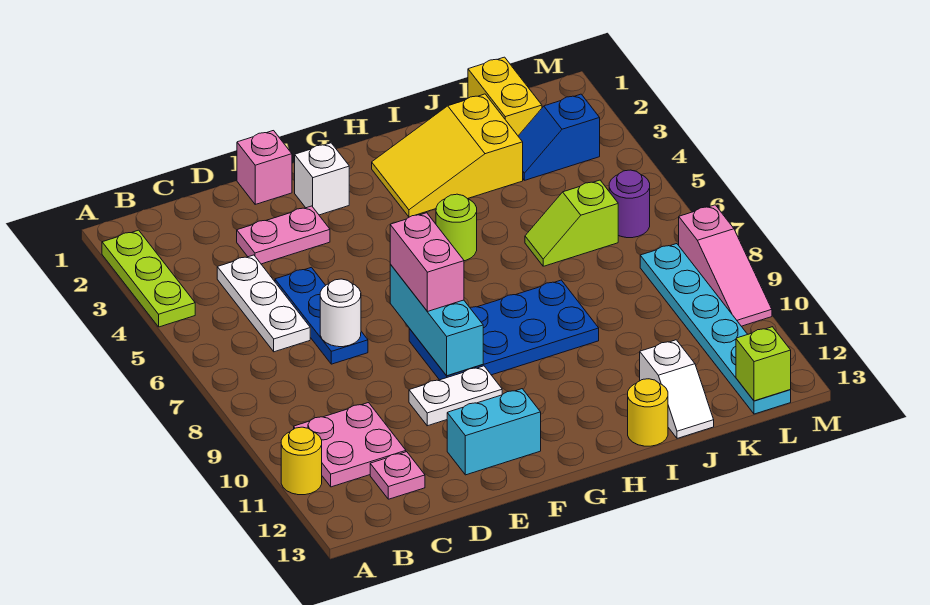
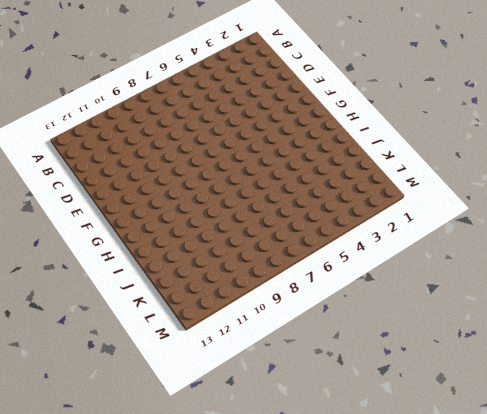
none -> lime 1x3 plate [102,230,195,327]
none -> yellow 1x1 round brick [281,427,322,495]
none -> pink 2x2 plate [294,403,406,487]

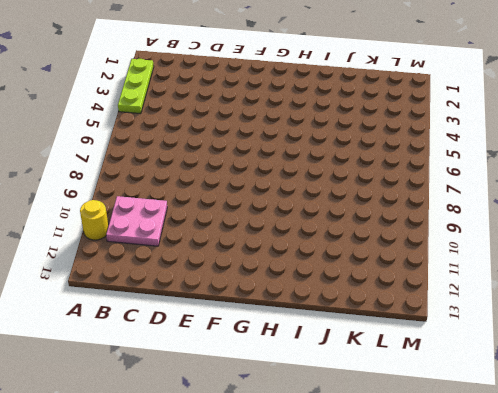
none -> white 1x3 plate [217,255,310,352]
none -> pink 1x1 plate [370,452,425,499]
none -> pink 1x2 plate [237,206,330,264]

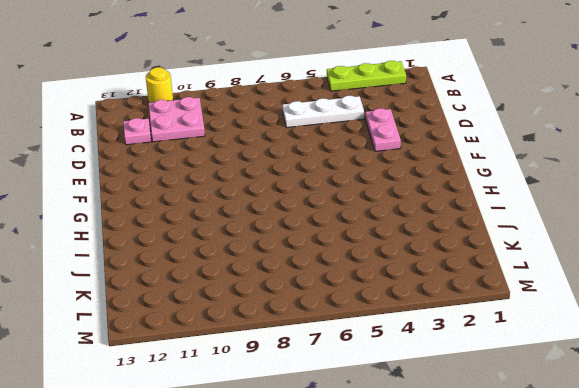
none -> blue 1x3 plate [275,267,368,364]
none -> pink 1x1 brick [237,131,292,204]
none -> white 1x2 plate [409,366,502,426]

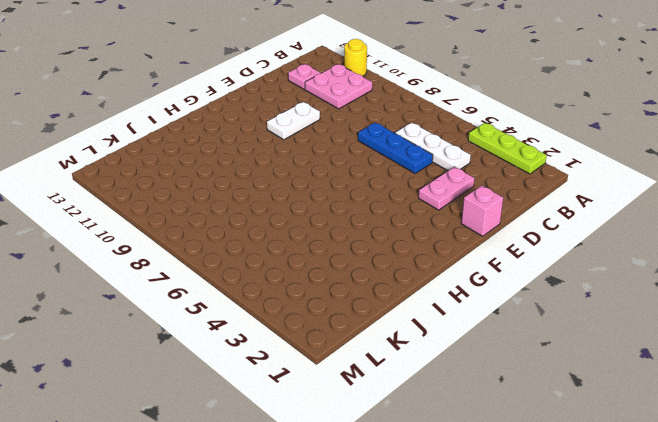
none -> cyan 1x2 brick [447,389,541,475]
none -> white 1x1 brick [295,143,349,215]
none -> blue 2x4 plate [409,280,599,380]

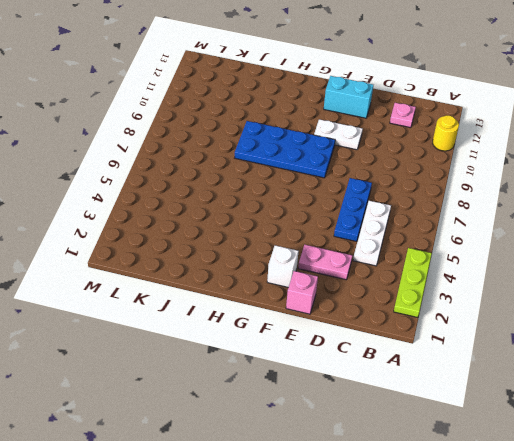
none -> pink 2x2 plate [294,403,406,487]
none -> yellow 2x3 slope [372,94,523,217]
none -> lime 1x1 round brick [436,194,477,261]

